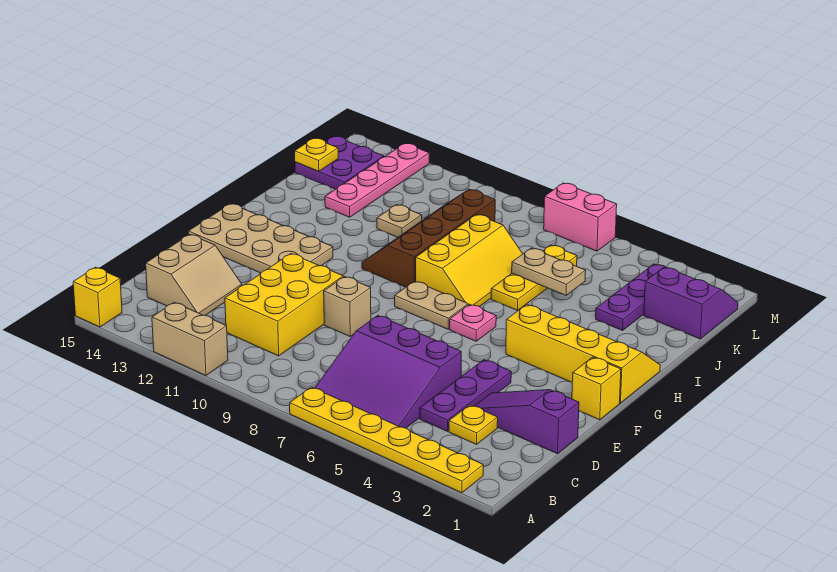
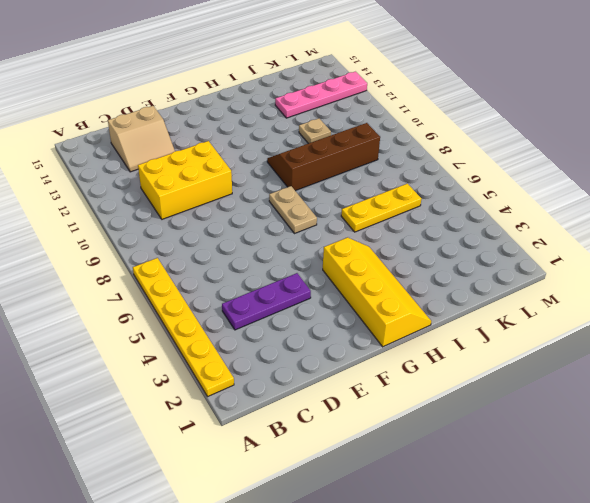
none -> tan 1x2 brick [152,302,228,376]
none -> yellow 1x1 brick [73,267,122,327]
none -> purple 3x3 slope [315,316,461,428]

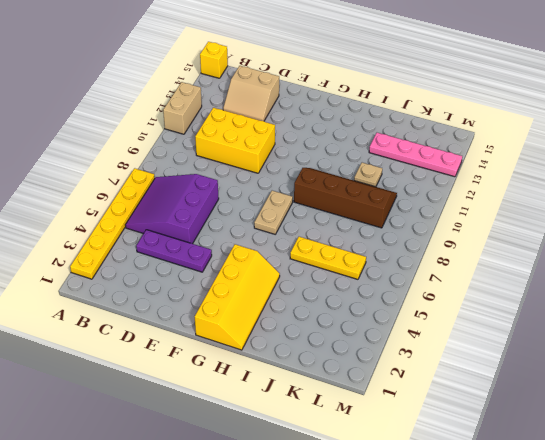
none -> yellow 1x1 plate [449,405,498,444]
none -> purple 1x3 slope [475,390,579,454]
none -> tan 1x1 brick [324,277,371,336]

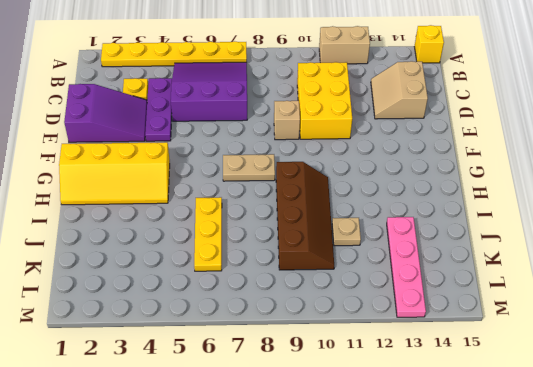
purple 2x3 slope [64,84,147,142] -> purple 1x3 slope [475,390,579,454]
none -> yellow 1x1 brick [572,357,621,420]
none -> tan 2x4 plate [188,204,333,273]
none -> pink 1x1 plate [450,304,496,341]

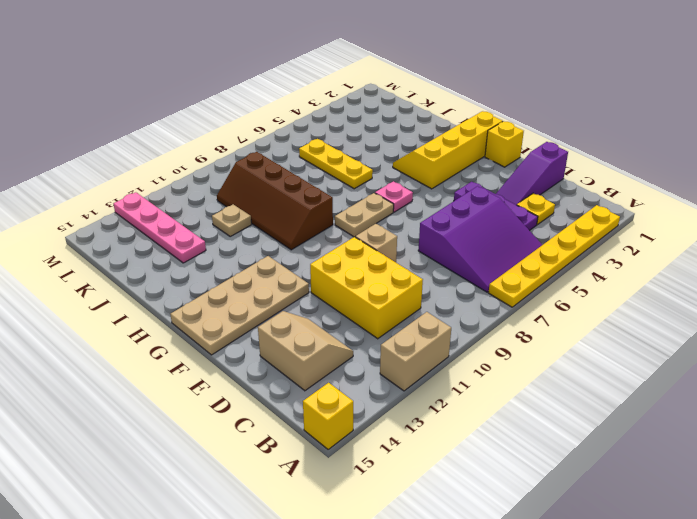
none -> yellow 2x3 slope [416,214,522,307]
none -> purple 1x3 plate [596,264,665,330]
none -> purple 2x2 slope [644,267,738,339]

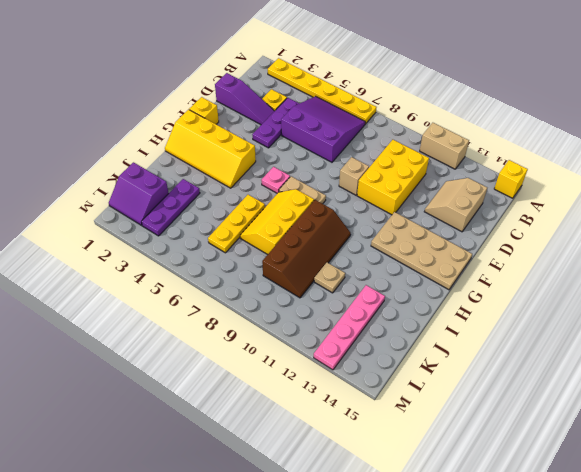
none -> purple 2x2 plate [295,136,384,189]
none -> pink 1x2 brick [544,183,617,251]
none -> tan 1x2 plate [512,248,586,295]

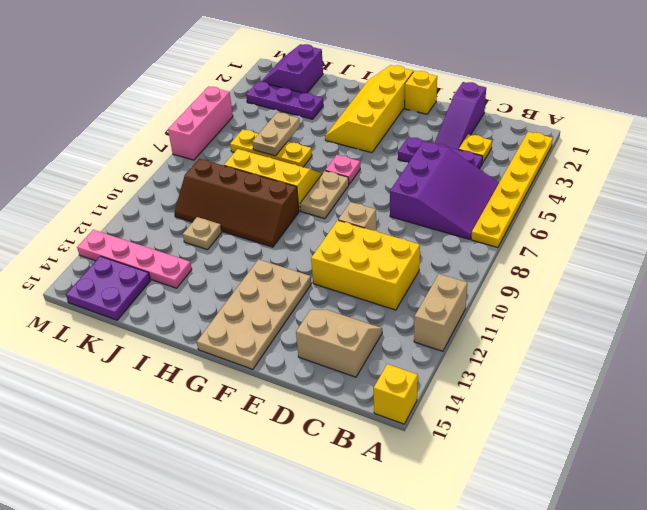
pink 1x3 brick [168,86,233,160] -> pink 1x2 brick [544,183,617,251]
none -> yellow 1x1 plate [295,138,338,171]

